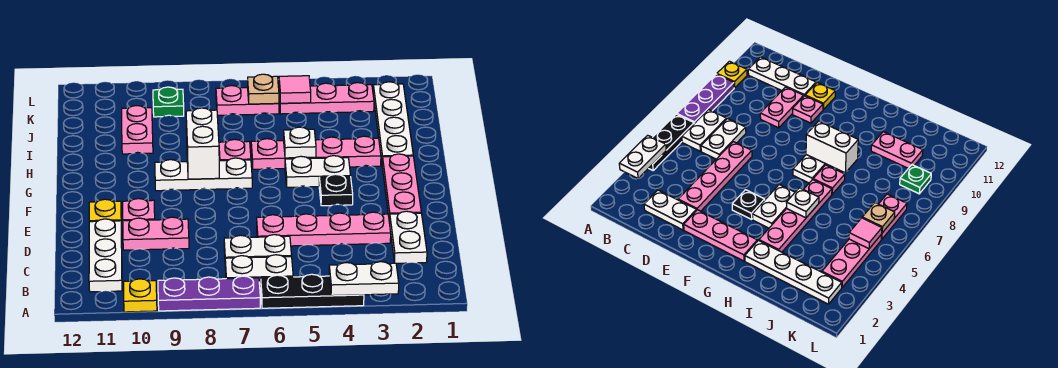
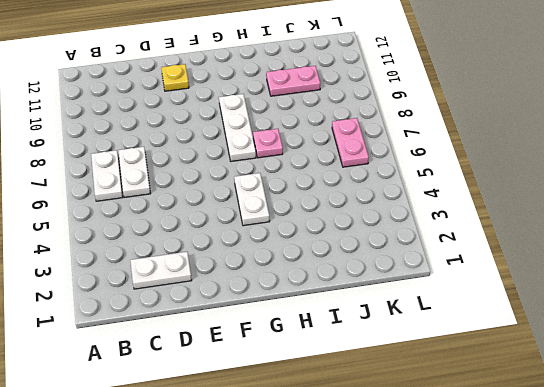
none -> black 1x3 plate [261,274,364,308]
none -> purple 1x3 plate [158,276,260,311]
none -> yellow 1x1 plate [124,279,157,312]

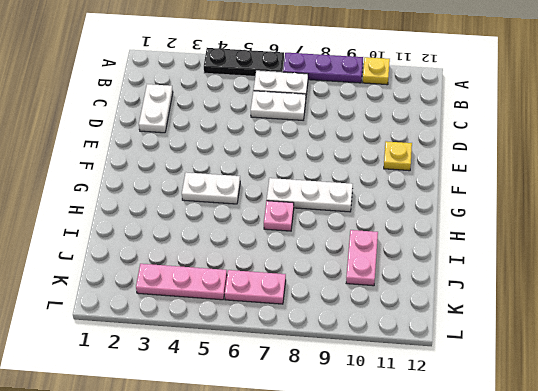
none -> white 1x3 plate [89,219,122,292]
none -> pink 1x4 plate [257,212,391,246]
none -> pink 1x2 plate [123,217,189,250]

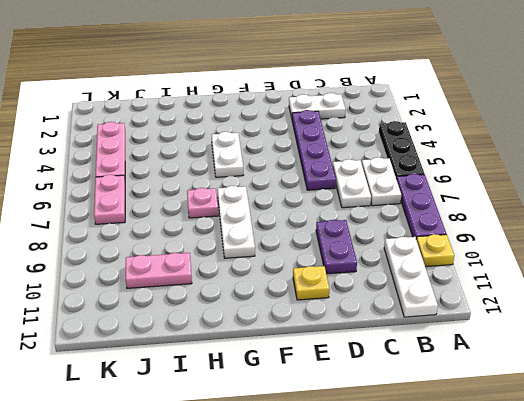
white 1x3 plate [384,237,438,317] -> white 1x3 plate turned to [89,219,122,292]
purple 1x4 plate [292,110,336,190] -> pink 1x4 plate [257,212,391,246]
purple 1x2 plate [316,220,357,274] -> pink 1x2 plate [123,217,189,250]
none -> pink 1x3 plate [382,154,421,222]
none -> pink 1x1 plate [123,199,155,221]
none -> black 1x1 plate [319,174,353,206]

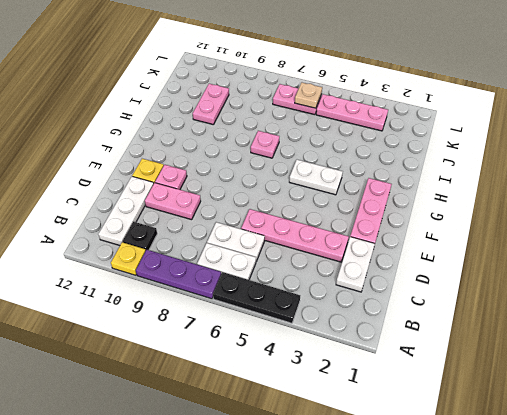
black 1x1 plate [123,222,157,250] -> black 1x1 plate moved to [319,174,353,206]
none -> white 1x3 plate [155,158,252,191]
none -> white 1x4 plate [373,82,413,161]
none -> pink 1x4 plate [251,136,381,169]

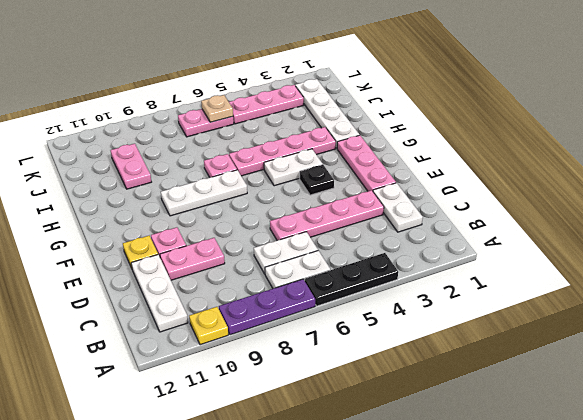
none -> green 1x1 plate [153,87,184,117]
none -> white 1x2 plate [329,262,399,296]
none -> white 1x2 brick [186,108,219,179]

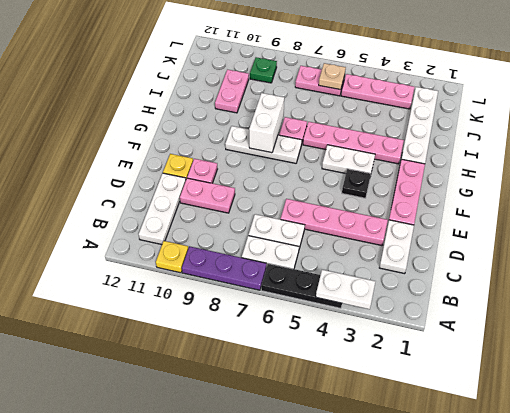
none -> white 1x1 plate [284,127,316,158]
none -> pink 1x1 tile [279,76,311,103]

